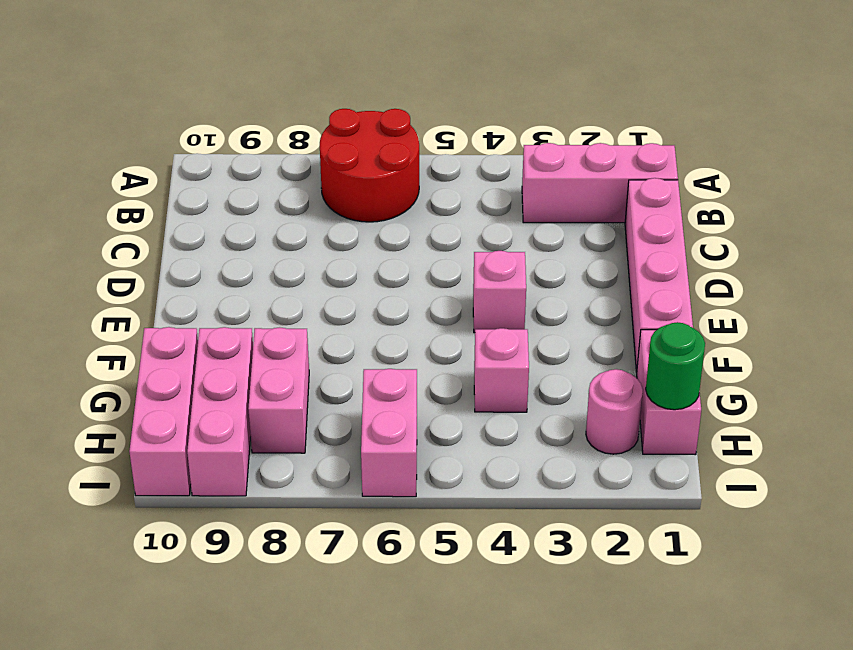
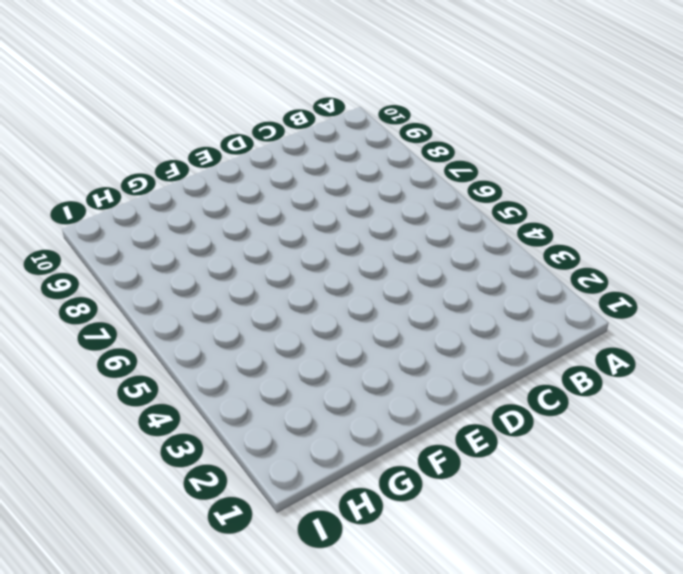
none -> red 2x2 round brick [320,109,419,222]
none -> pink 1x3 brick [522,143,678,223]
none -> pink 1x4 brick [625,178,693,372]

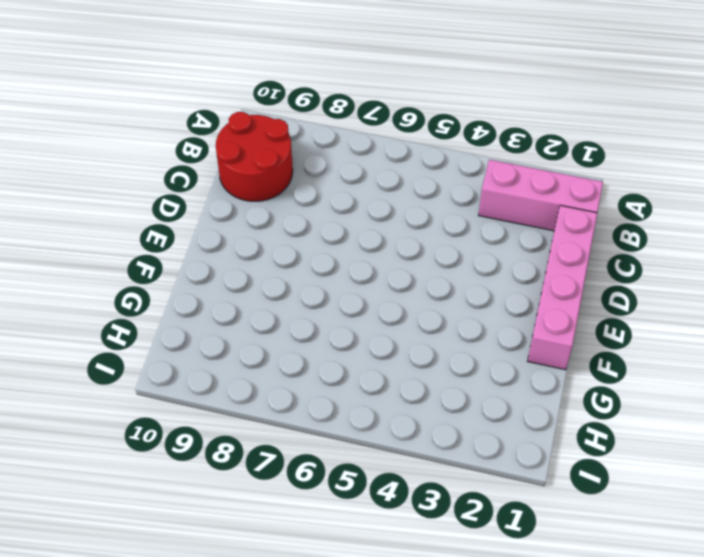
red 2x2 round brick [216,112,293,201] -> red 2x2 round brick moved to [320,109,419,222]
none -> pink 1x1 brick [473,251,526,333]
none -> pink 1x2 brick [637,330,701,455]
none -> pink 1x1 brick [474,328,529,412]

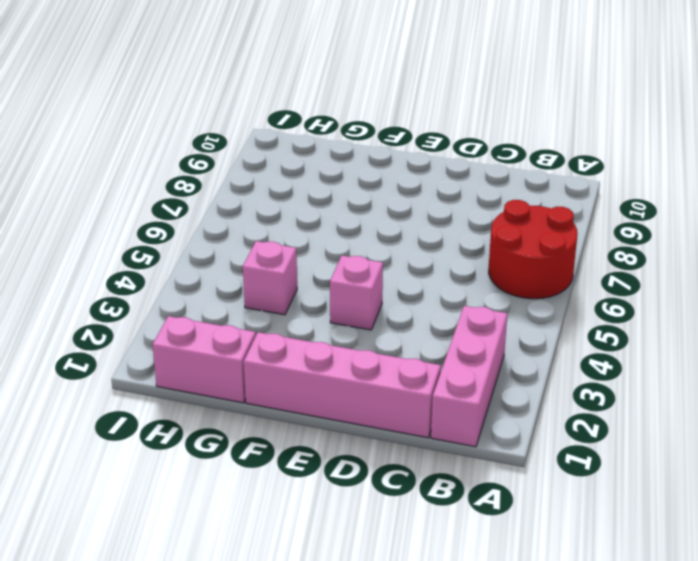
none -> pink 1x2 brick [248,327,309,453]
none -> pink 1x3 brick [187,327,253,496]
none -> pink 1x3 brick [129,327,198,496]

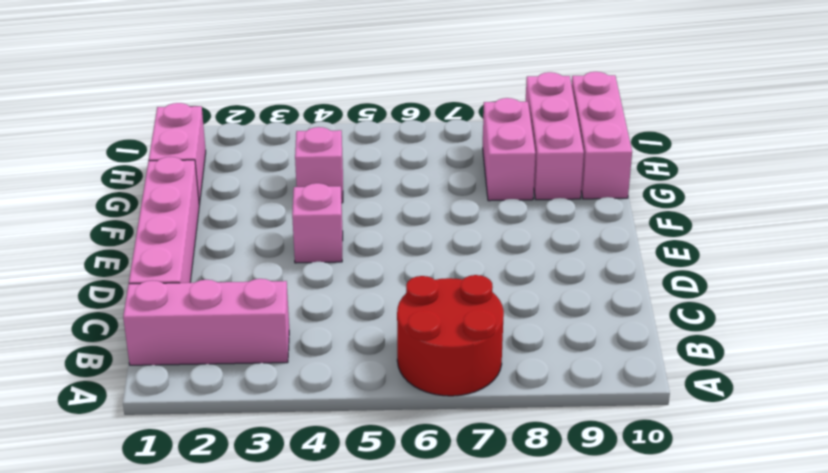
none -> pink 1x1 round brick [586,369,643,454]
none -> pink 1x2 brick [361,369,417,497]
none -> green 1x1 round brick [646,322,705,410]

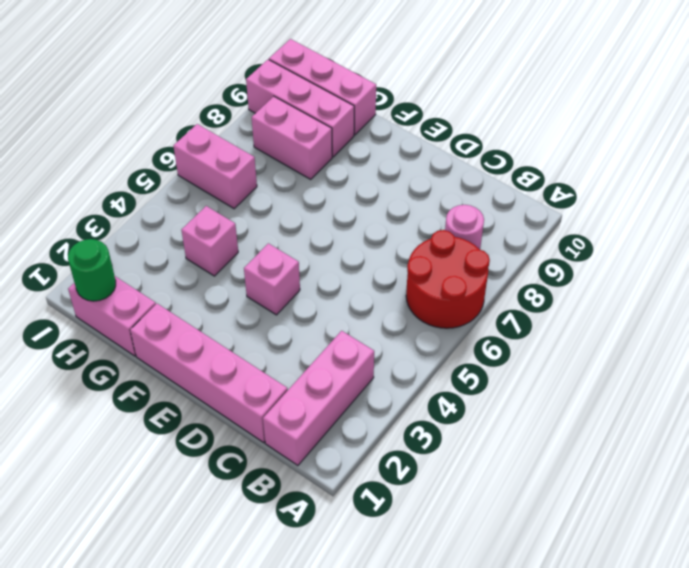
pink 1x1 round brick [445,205,484,249] -> pink 1x1 round brick moved to [586,369,643,454]

